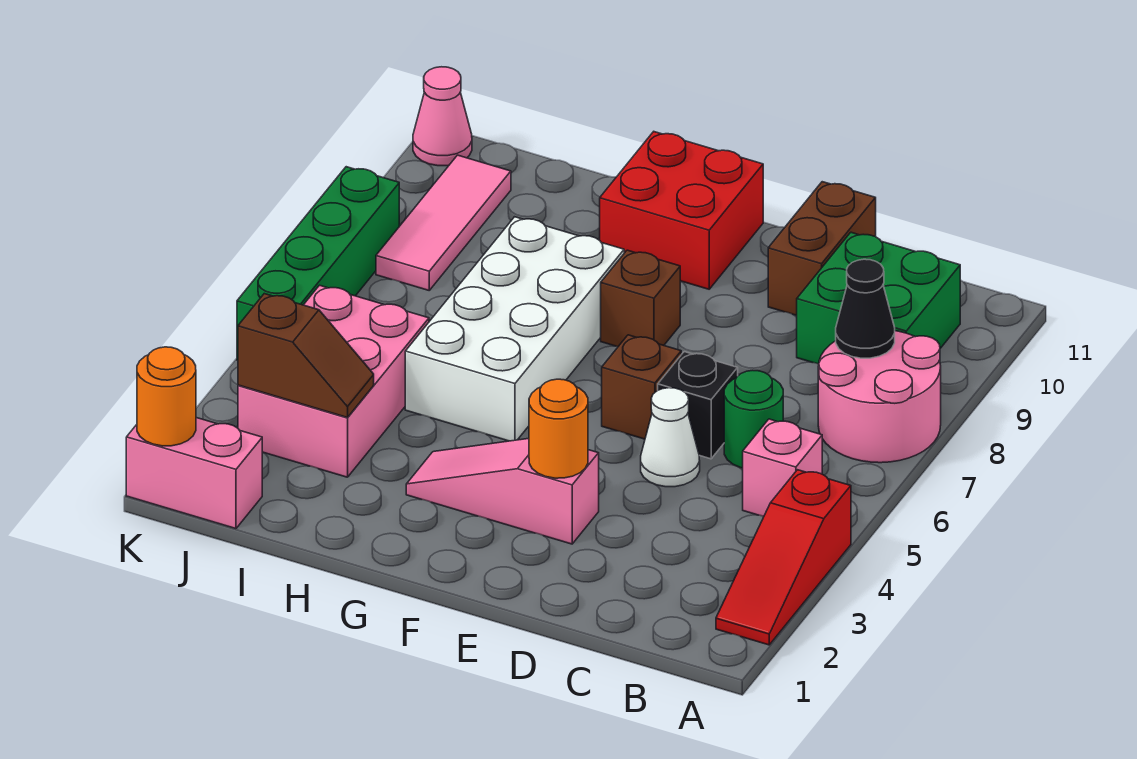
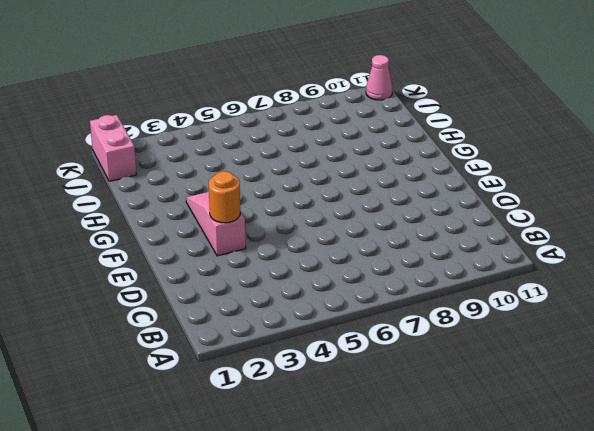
none -> red 1x3 slope [716,470,851,645]
none -> pink 2x2 round brick [818,331,941,463]
none -> pink 1x1 brick [743,419,822,516]

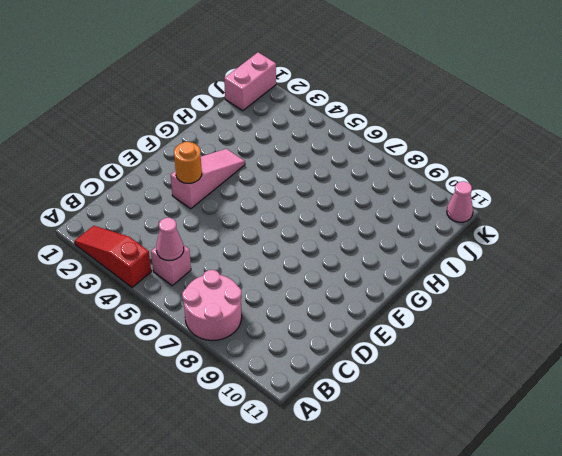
pink 1x1 cone [156,218,184,261] -> none
none -> green 2x2 brick [797,232,960,364]
none -> green 1x1 round brick [724,370,783,468]
none -> white 1x1 cone [641,388,700,487]

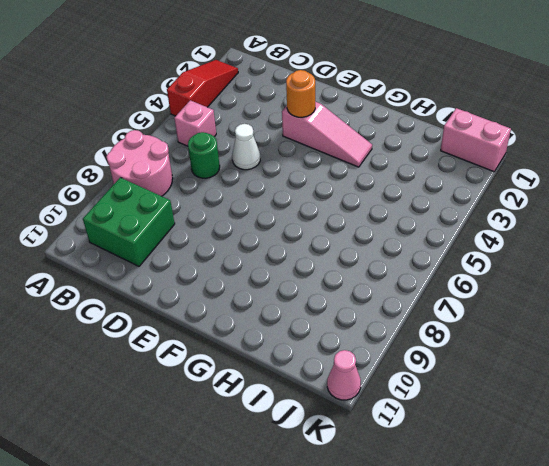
none -> black 1x1 brick [658,352,738,459]
none -> brown 1x2 brick [768,182,876,316]
none -> brown 1x1 brick [602,335,681,439]

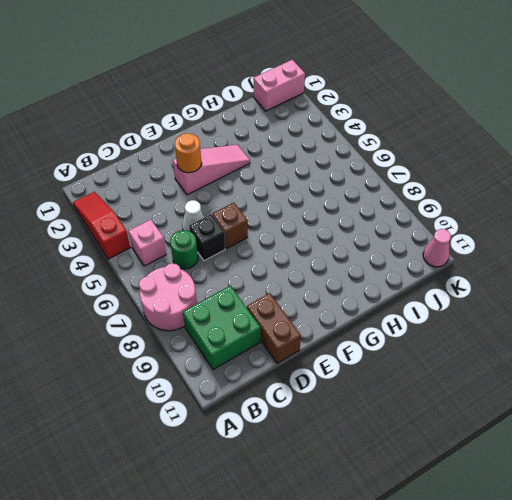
none -> brown 1x1 brick [601,250,680,347]
none -> red 2x2 brick [600,132,763,289]
none -> white 2x4 brick [405,217,624,441]

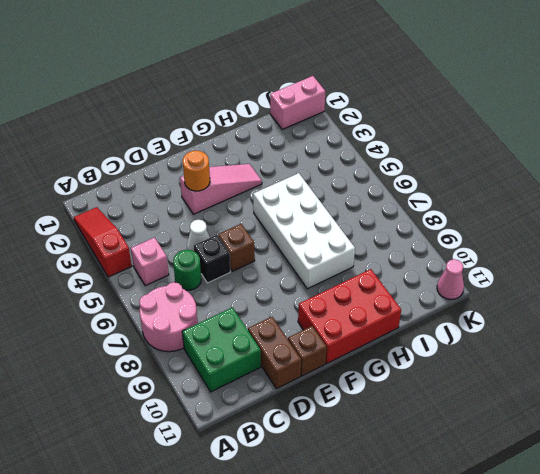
brown 1x1 brick [288,326,327,376] -> brown 1x1 brick moved to [601,250,680,347]
red 2x3 brick [298,269,401,363] -> red 2x2 brick [600,132,763,289]
none -> pink 2x3 brick [238,285,429,477]
none -> pink 1x3 tile [376,155,511,290]
none -> green 1x4 brick [237,167,399,360]

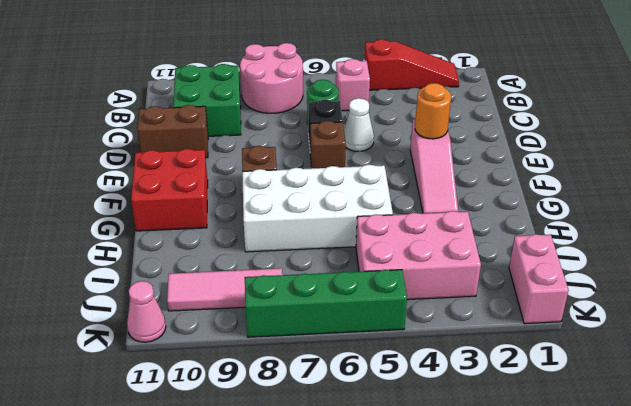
none -> black 1x1 cone [836,259,895,358]
none -> brown 1x2 slope [238,294,374,418]
none -> orange 1x1 round brick [137,347,196,446]

